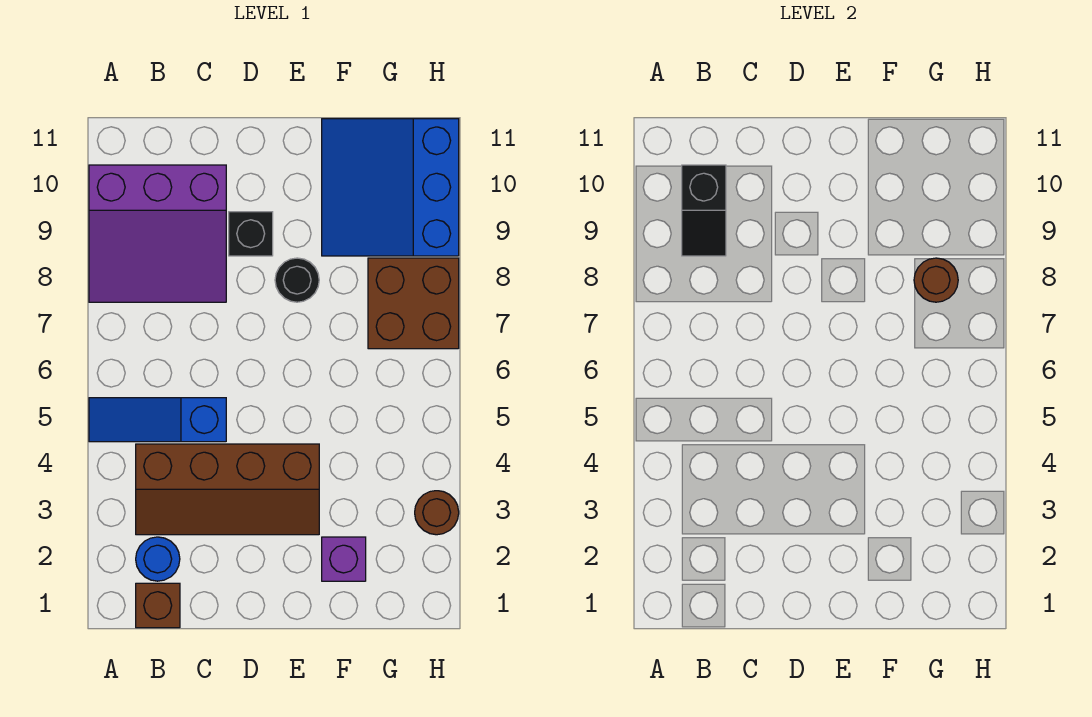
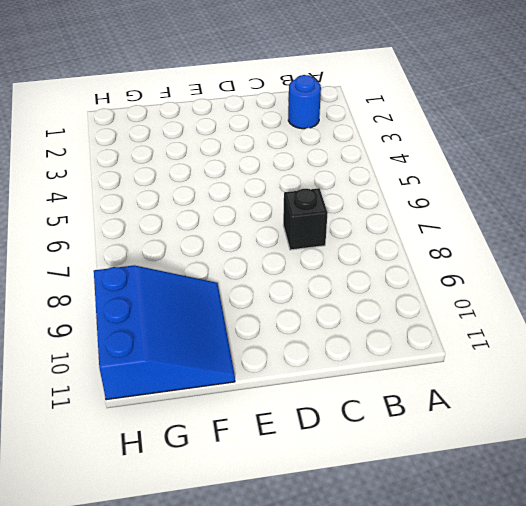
black 1x1 brick [283,188,328,250] -> black 1x1 brick moved to [229,212,273,256]
none -> blue 1x3 slope [89,398,226,442]
none -> purple 3x3 slope [89,165,226,302]
none -> brown 1x1 brick [136,583,180,628]

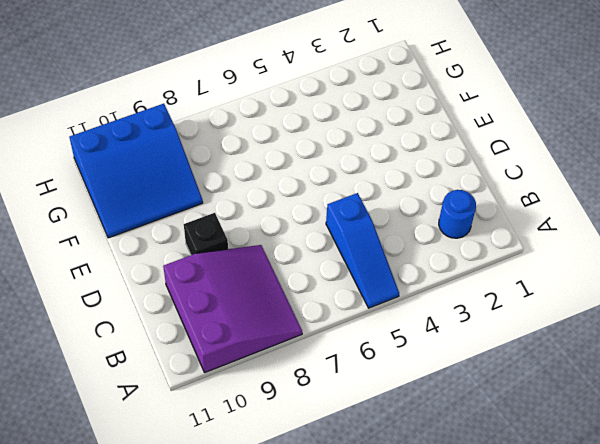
none -> brown 1x1 brick [136,583,180,628]
none -> brown 2x4 slope [136,444,319,535]
none -> black 1x1 round brick [275,258,319,302]

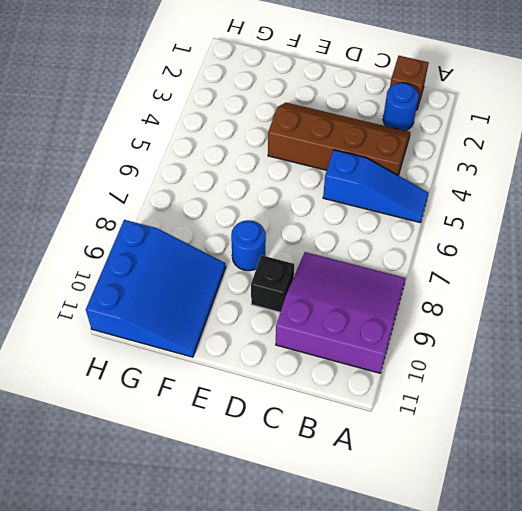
blue 1x1 round brick [231,220,266,271] -> black 1x1 round brick [275,258,319,302]
none -> purple 1x1 brick [322,537,366,581]
none -> brown 2x2 brick [368,258,459,349]
none -> brown 1x1 round brick [415,491,459,535]

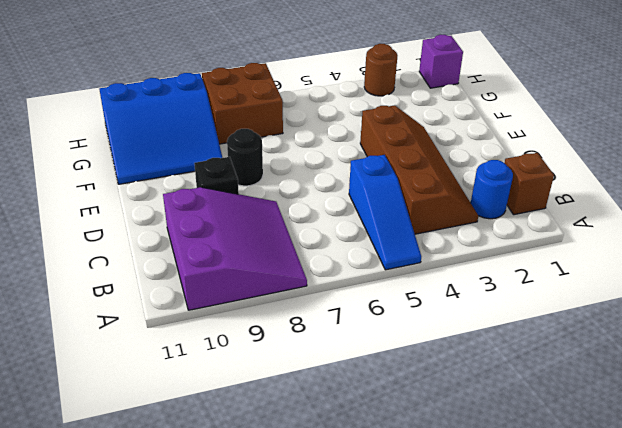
purple 1x1 brick [419,35,463,88] -> purple 1x1 brick moved to [322,537,366,581]
none -> black 1x2 slope [682,165,726,256]
none -> brown 1x1 round brick [914,258,958,302]

